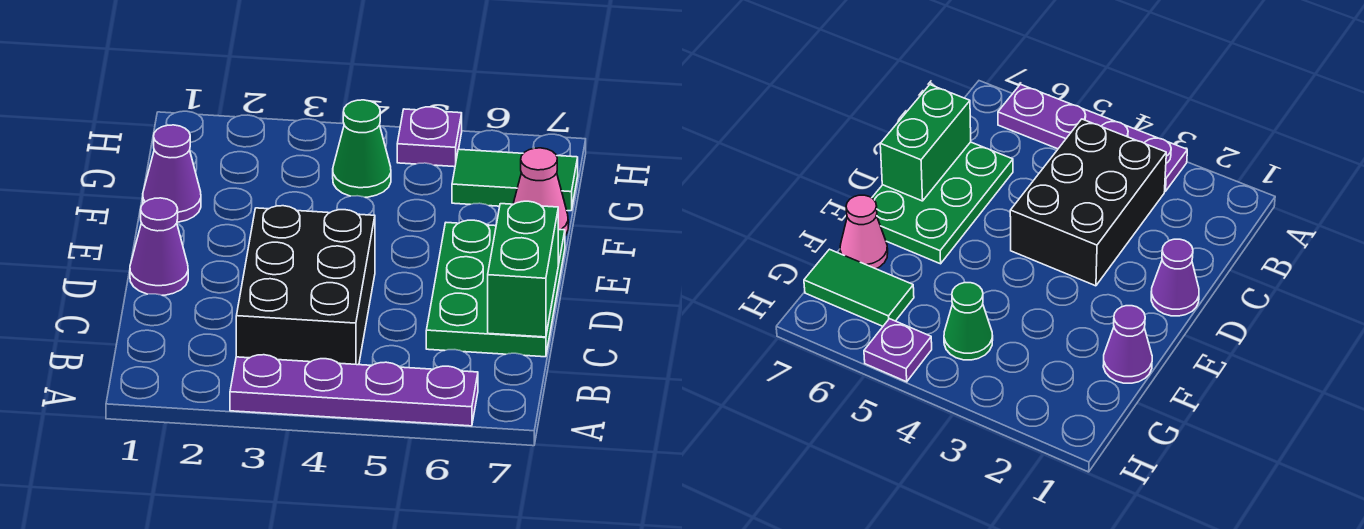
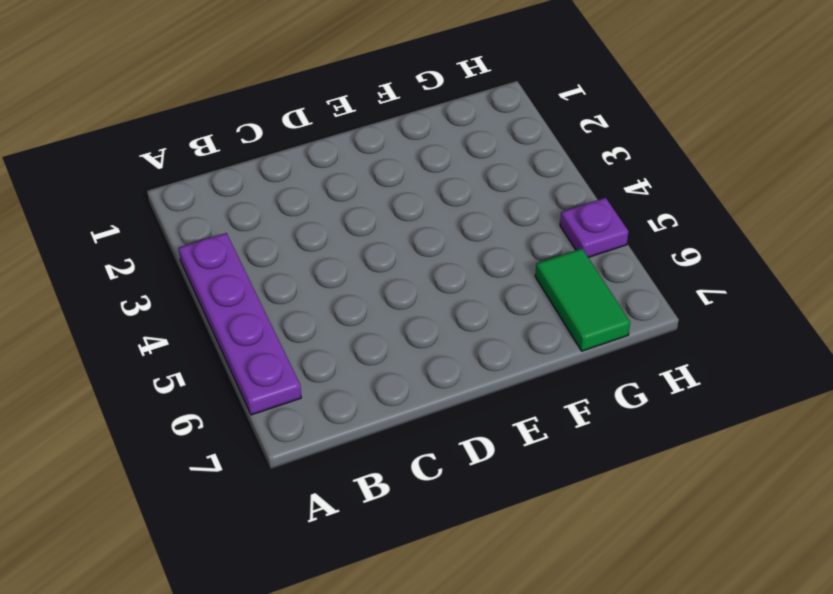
none -> black 2x3 brick [236,206,375,365]
none -> green 2x3 plate [426,220,565,357]

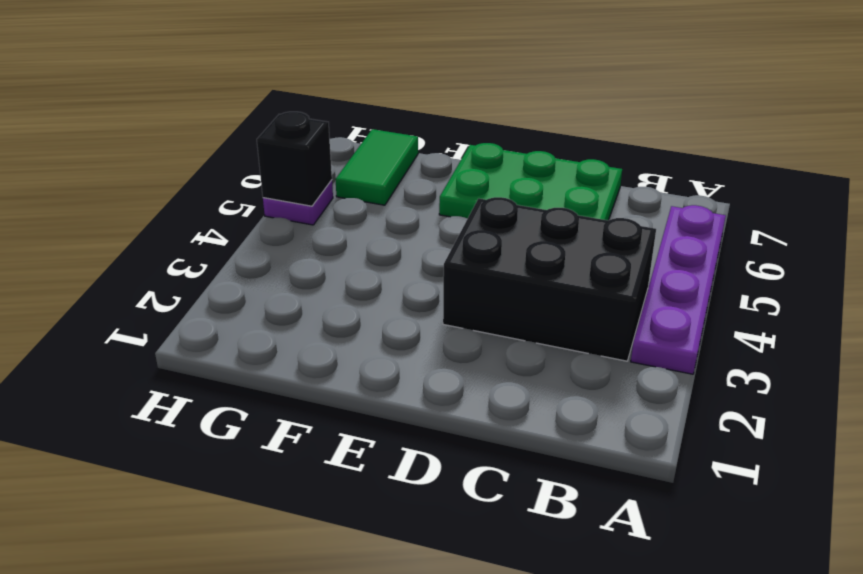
black 1x1 brick [257,112,332,206] -> none
none -> purple 1x1 cone [130,198,188,295]
none -> purple 1x1 cone [143,125,201,222]

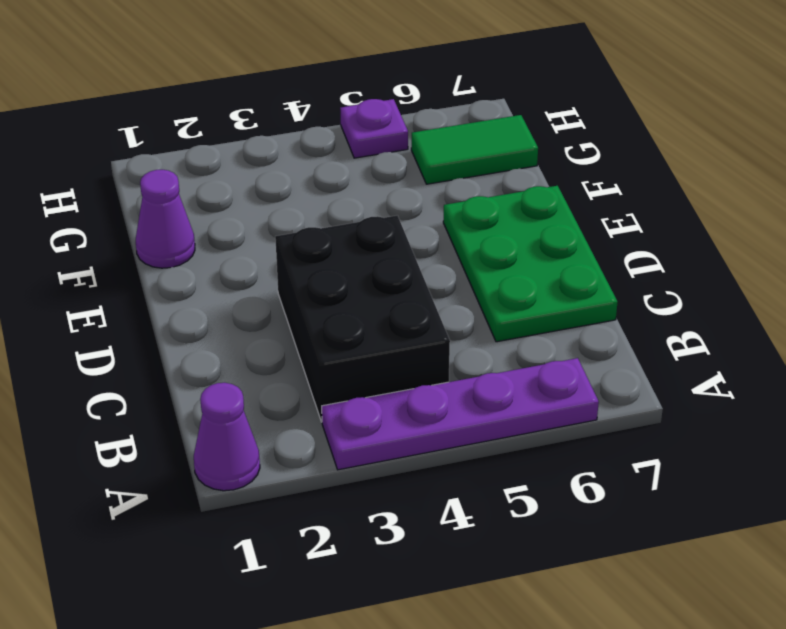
purple 1x1 cone [194,383,260,491] -> purple 1x1 cone moved to [130,198,188,295]
none -> pink 1x1 cone [513,148,568,236]
none -> green 1x1 cone [333,100,391,197]

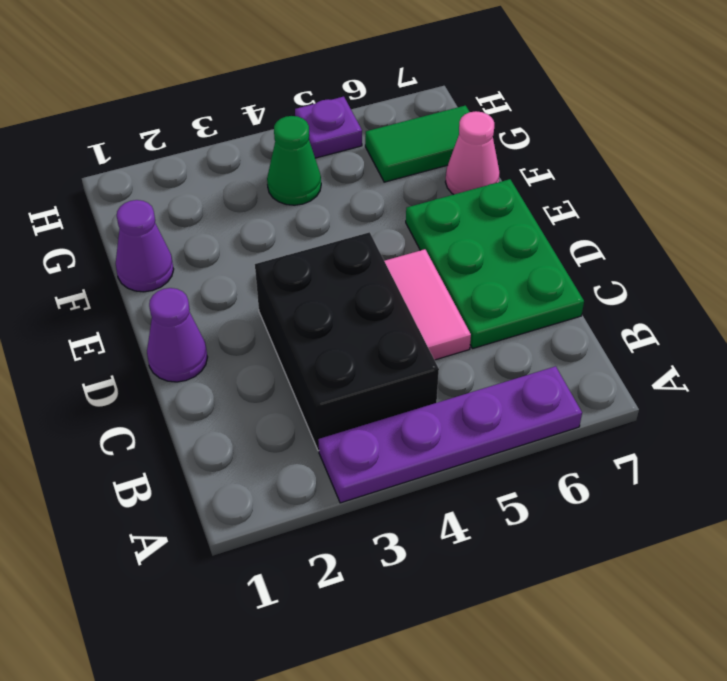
pink 1x2 tile [385,249,471,360] -> none
none -> green 1x2 brick [488,201,558,337]

